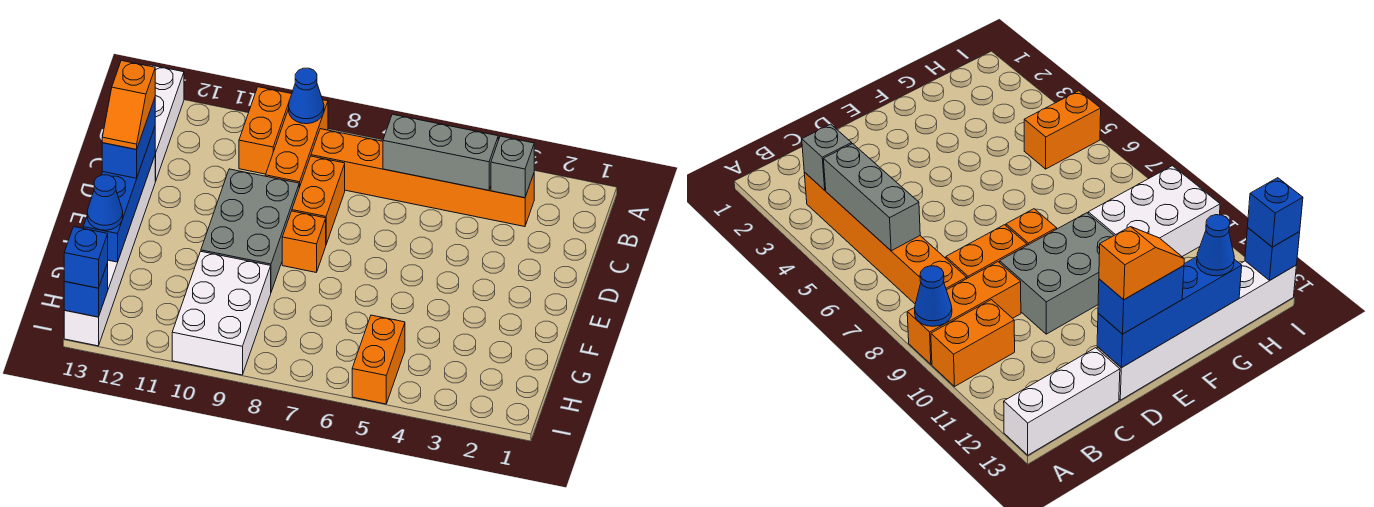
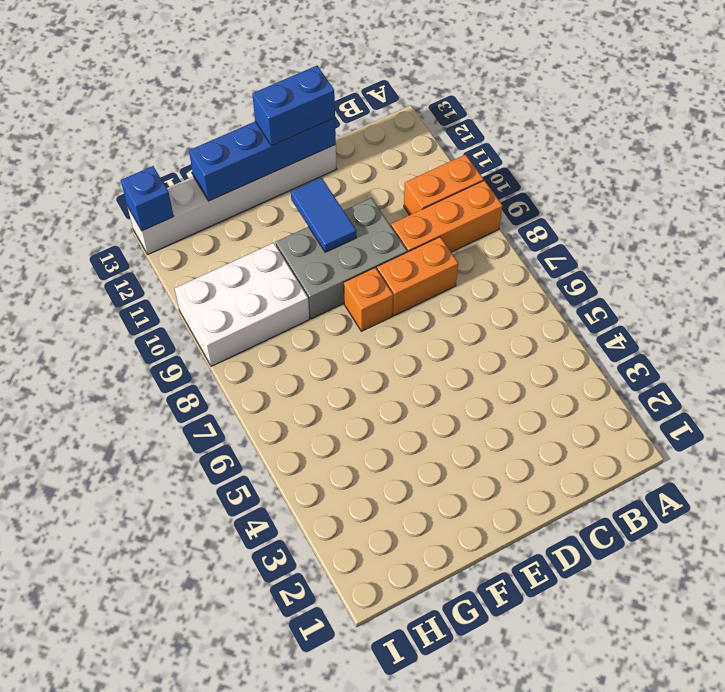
blue 1x2 tile [291,178,356,252] -> none
none -> white 1x3 brick [149,65,184,181]
none -> orange 1x6 brick [311,129,534,227]
none -> orange 1x2 brick [352,315,405,404]

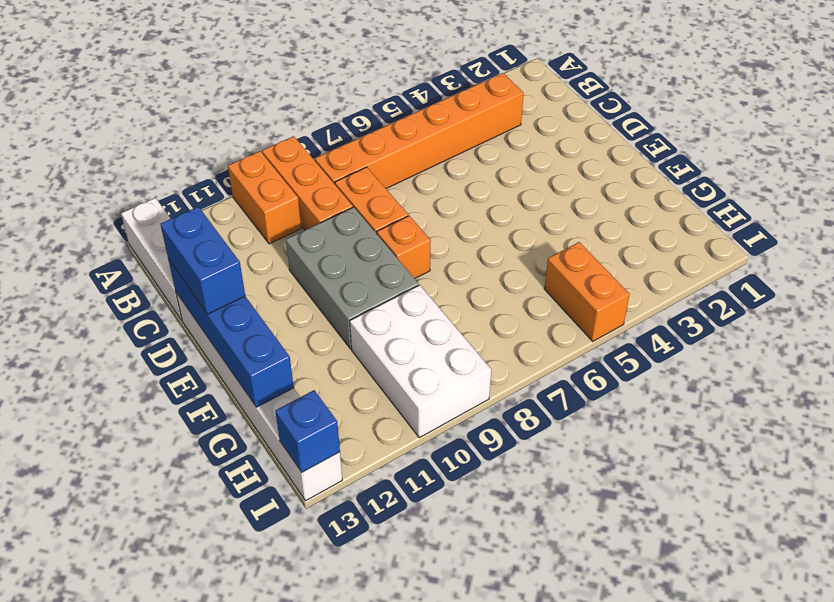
none -> blue 1x1 cone [289,68,324,124]
none -> grey 1x1 brick [491,136,534,198]
none -> grey 1x3 brick [383,114,498,190]

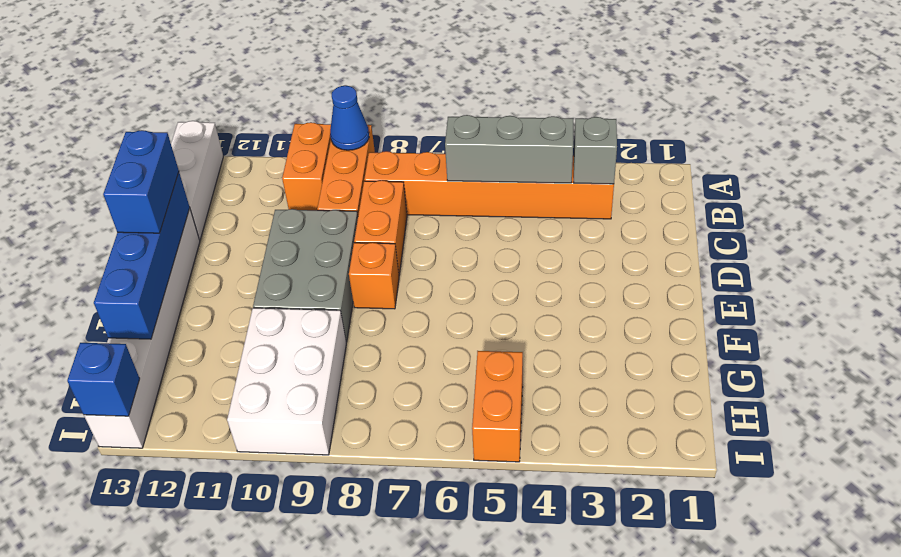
none -> blue 1x1 cone [87,175,123,230]
none -> blue 1x1 brick [64,227,108,288]
none -> orange 1x2 slope [102,61,155,150]

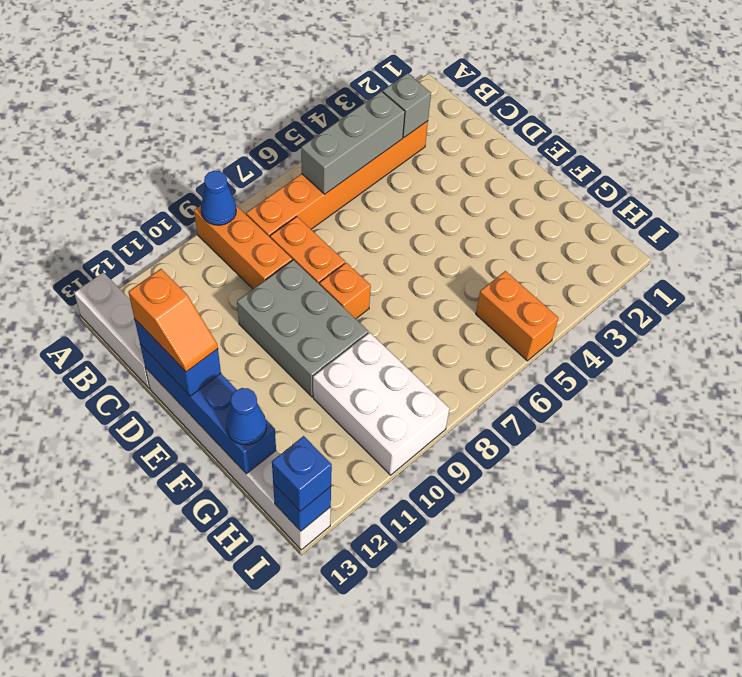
none -> orange 1x2 brick [239,87,292,174]

